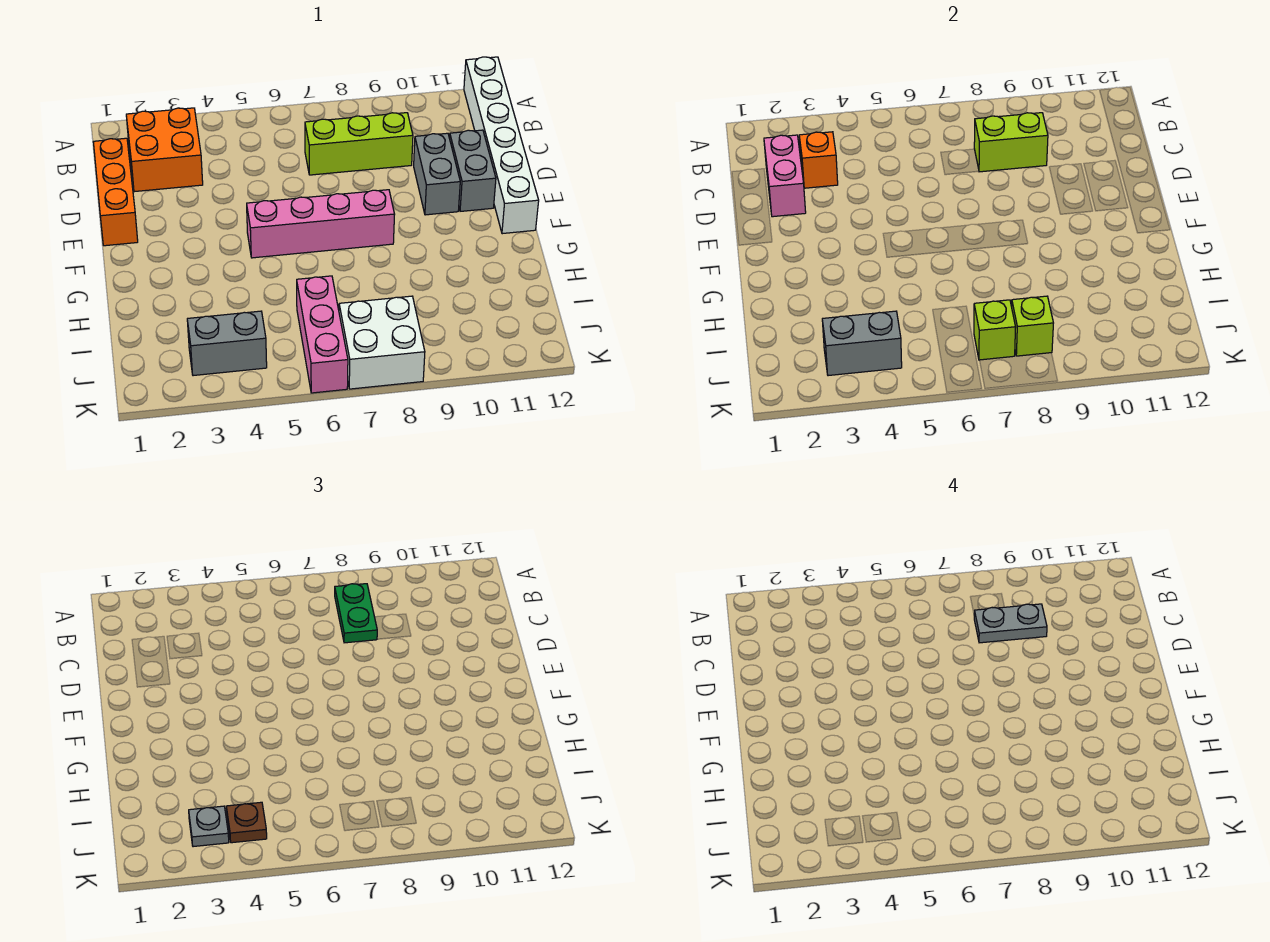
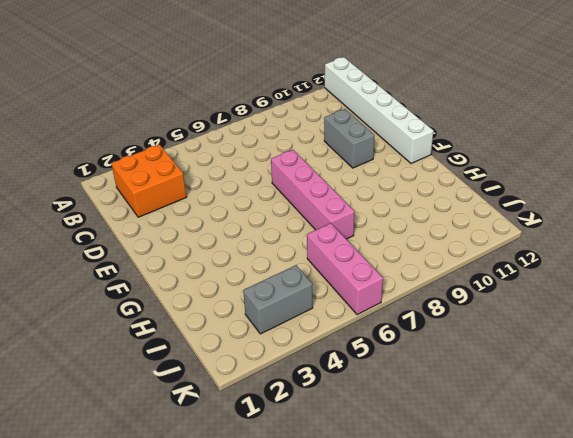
pink 1x4 brick [271,150,355,239] -> pink 1x4 brick turned to [247,190,395,258]
none -> orange 1x3 brick [93,138,138,246]
none -> lime 1x3 brick [305,113,413,175]
none -> grey 1x2 brick [450,130,496,211]

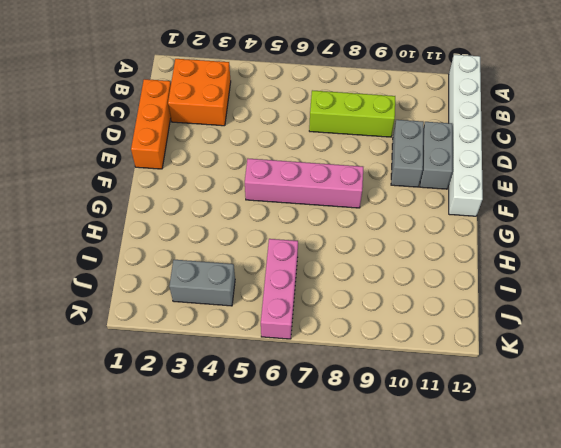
none -> white 2x2 brick [339,296,425,389]
none -> pink 1x2 brick [764,135,806,217]
none -> orange 1x1 brick [799,132,838,188]

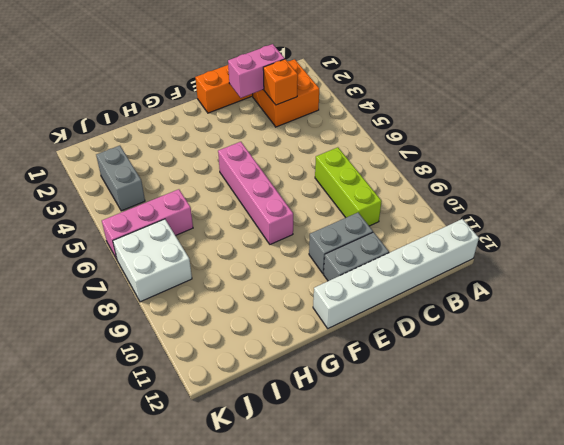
none -> lime 1x2 brick [974,113,1048,172]
none -> grey 1x2 brick [822,311,902,376]
none -> lime 1x1 brick [974,300,1016,360]

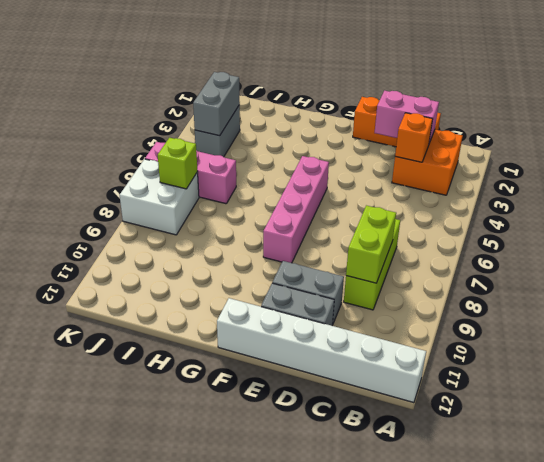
none -> lime 1x1 brick [1012,296,1053,356]
none -> green 1x2 plate [335,584,377,643]
none -> grey 1x1 plate [189,806,229,847]

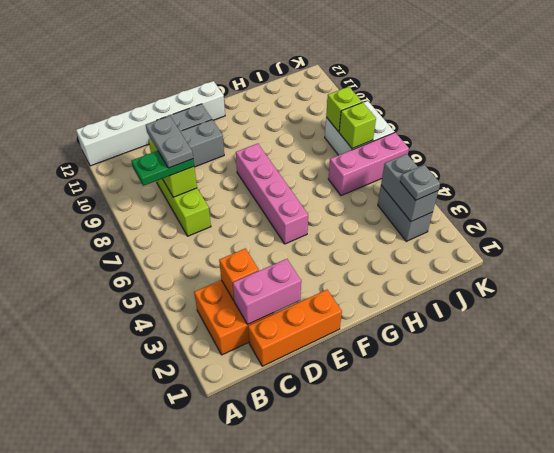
none -> brown 1x1 plate [226,802,267,843]

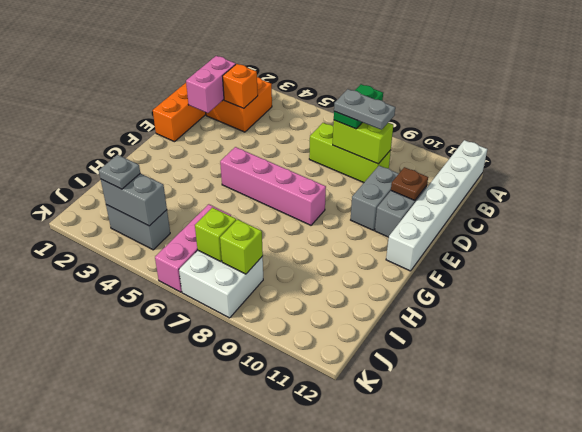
brown 1x1 plate [391,167,428,200] -> brown 1x1 plate moved to [226,802,267,843]

